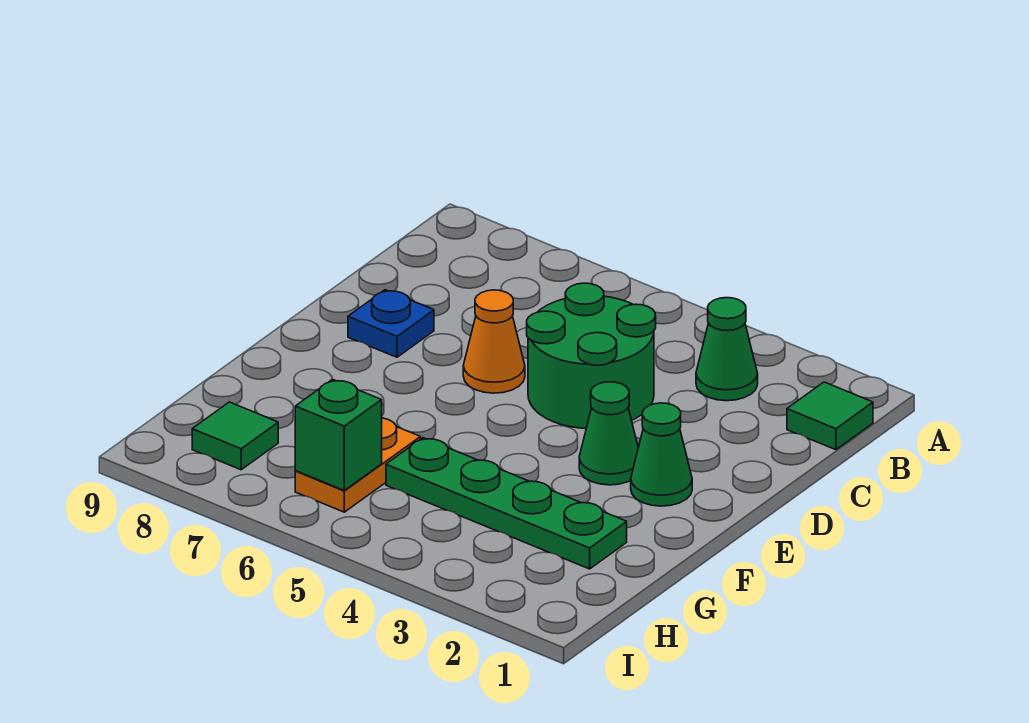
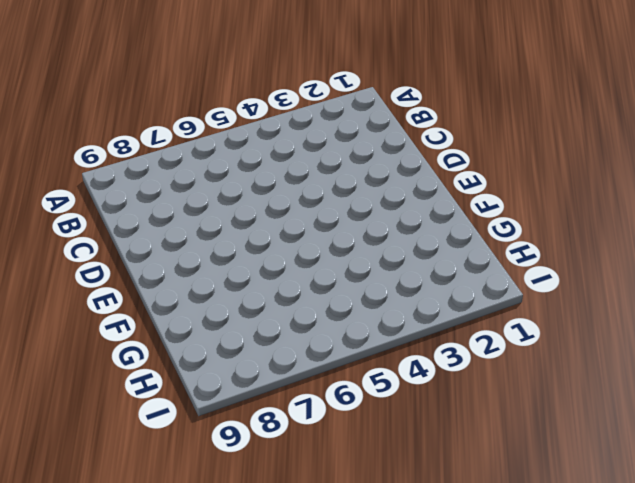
none -> green 1x1 tile [787,382,873,450]
none -> green 1x1 cone [696,298,758,401]

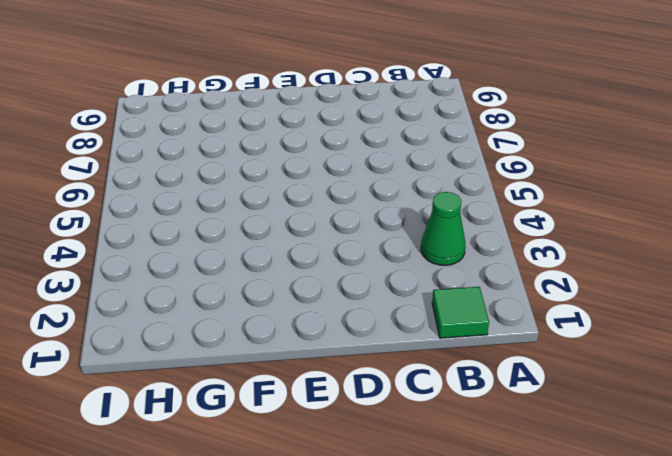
none -> green 2x2 round brick [527,283,656,428]
none -> orange 1x1 cone [463,290,525,393]

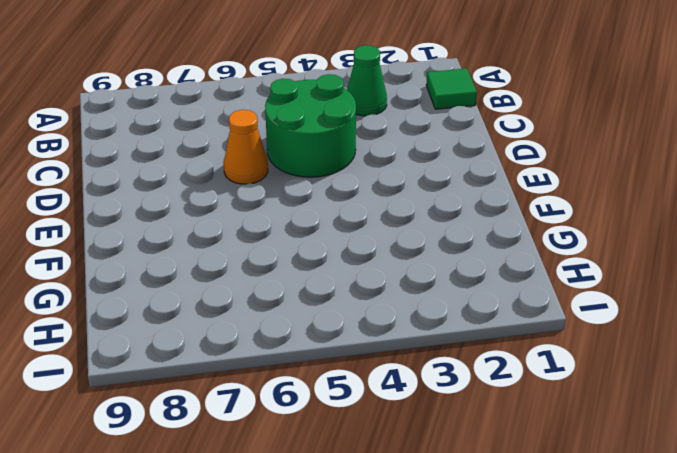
none -> blue 1x1 plate [348,290,434,357]
none -> green 1x1 cone [631,403,692,506]

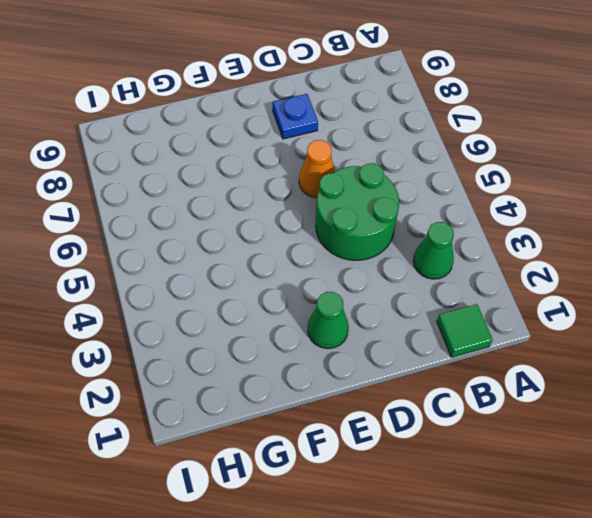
none -> green 1x1 cone [579,382,638,485]
none -> green 1x4 plate [386,438,627,569]

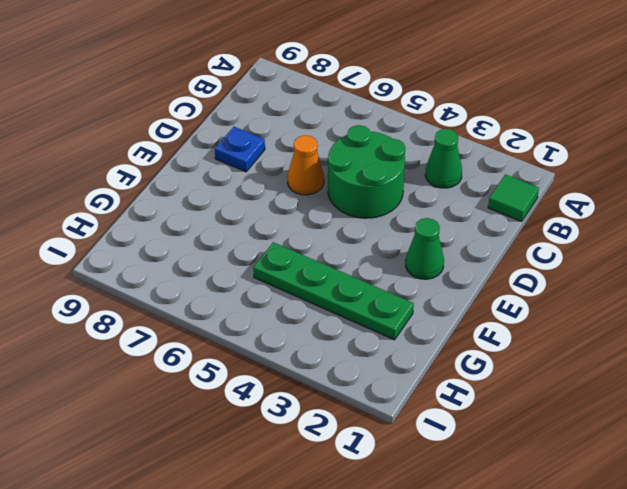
none -> green 1x1 cone [579,382,638,485]
none -> orange 1x2 plate [295,418,420,512]

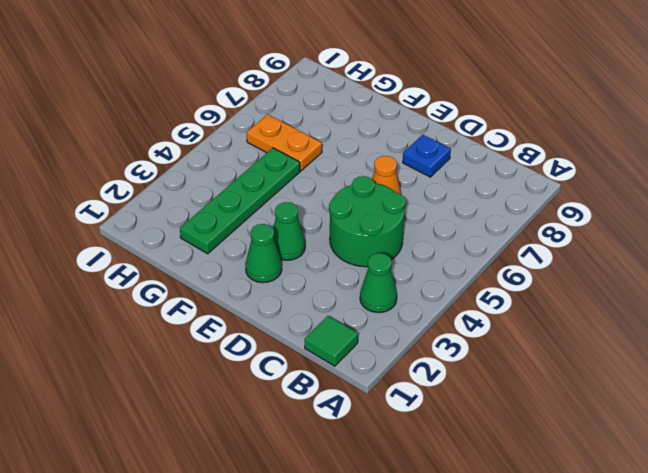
none -> green 1x1 tile [192,402,278,470]
none -> green 1x1 brick [295,379,382,490]

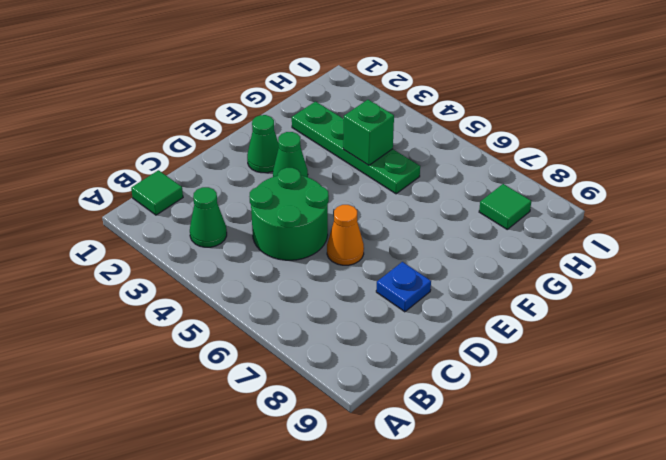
green 1x1 brick [343,100,394,165] -> green 1x1 brick moved to [295,379,382,490]
none -> orange 1x2 plate [295,418,420,512]

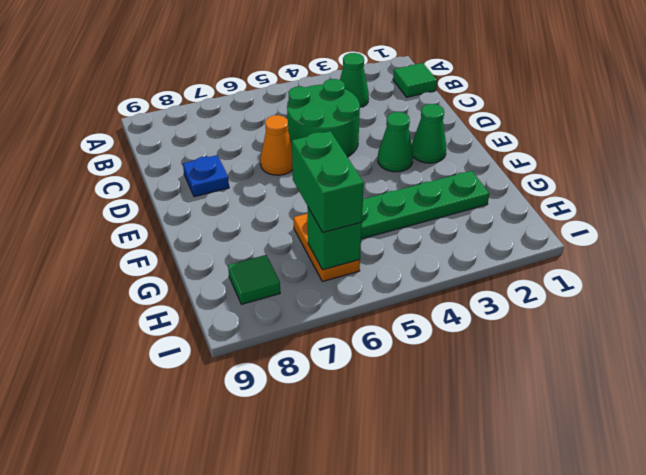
green 1x2 brick [292,131,364,232] -> none

